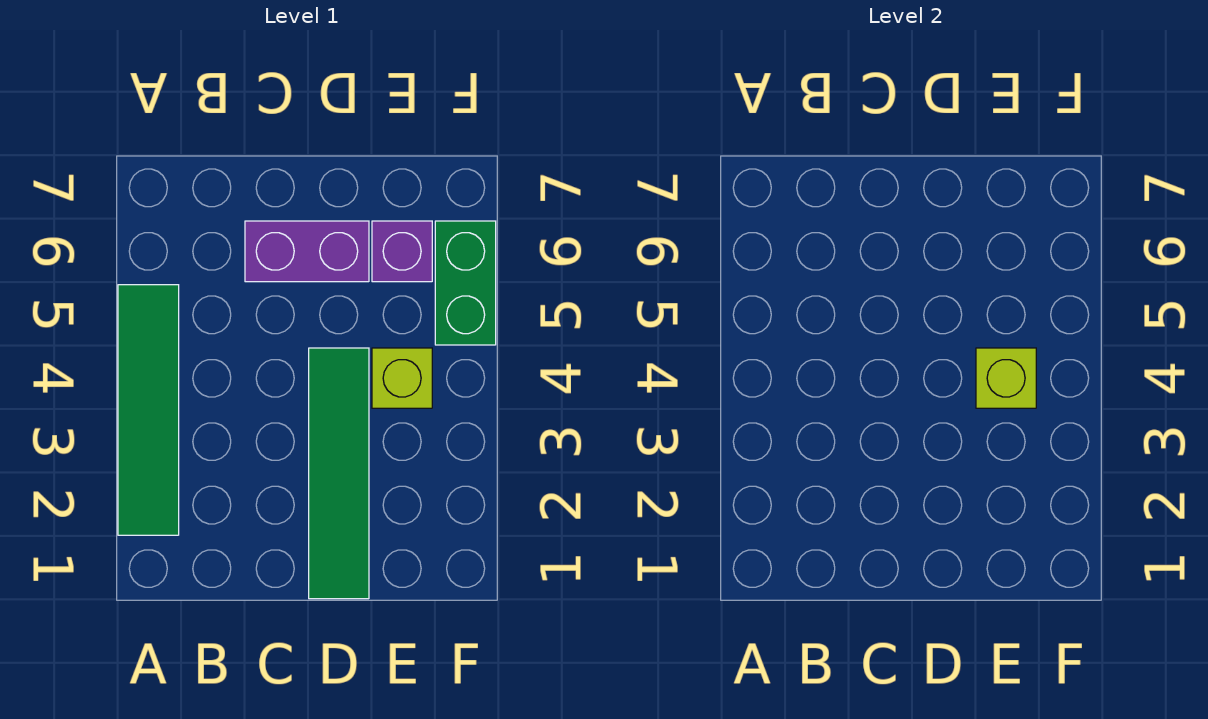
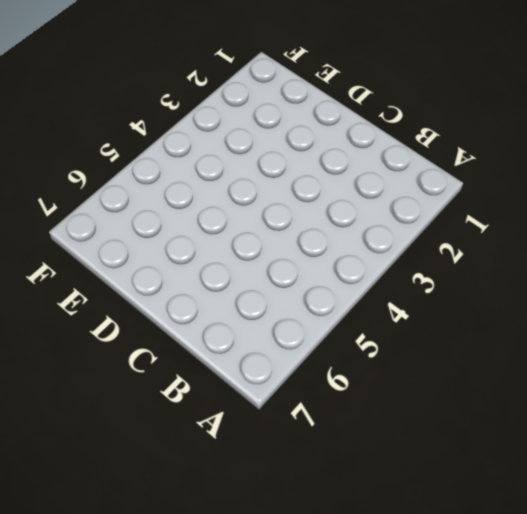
none -> green 1x4 tile [118,285,179,535]
none -> purple 1x2 brick [245,221,369,282]

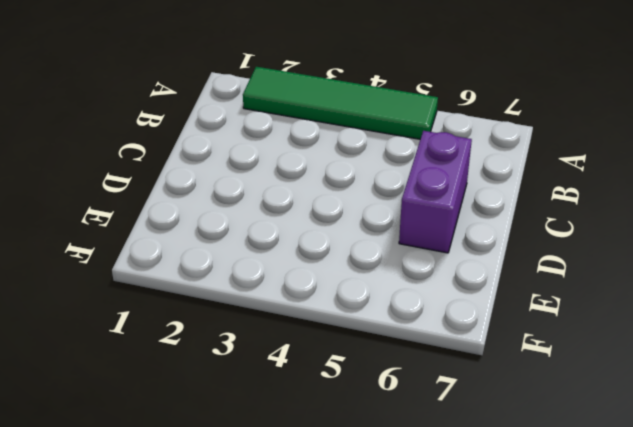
none -> green 1x4 tile [309,348,369,599]
none -> lime 1x1 brick [372,348,432,408]

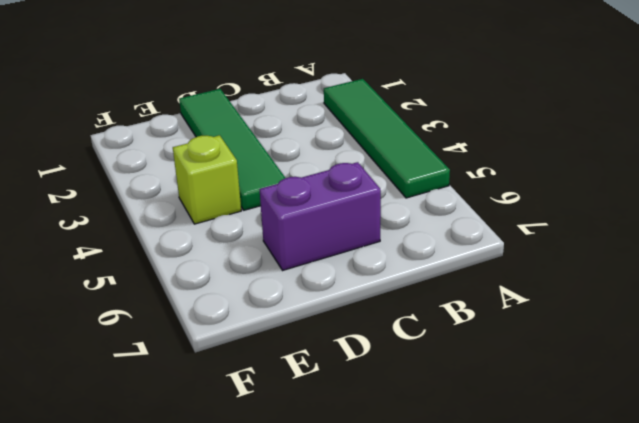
none -> purple 1x1 brick [372,221,432,282]
none -> green 1x2 brick [435,221,496,345]

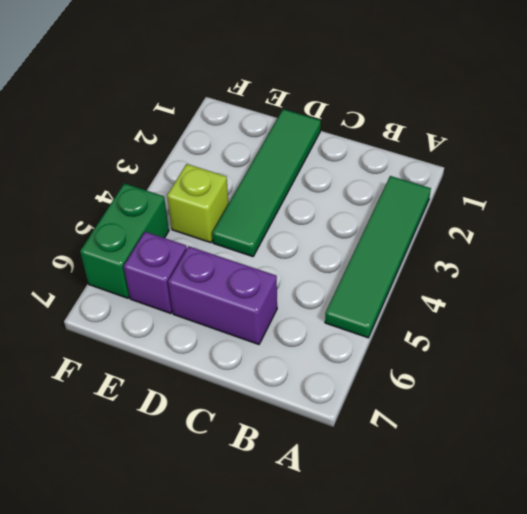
none -> lime 1x1 brick [976,348,1036,408]

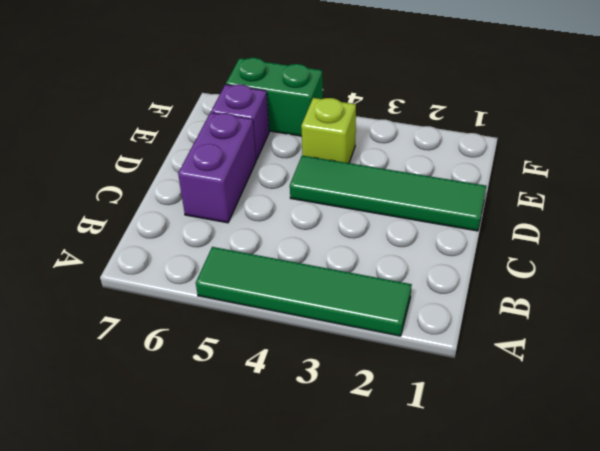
none -> lime 1x1 brick [976,348,1036,408]

